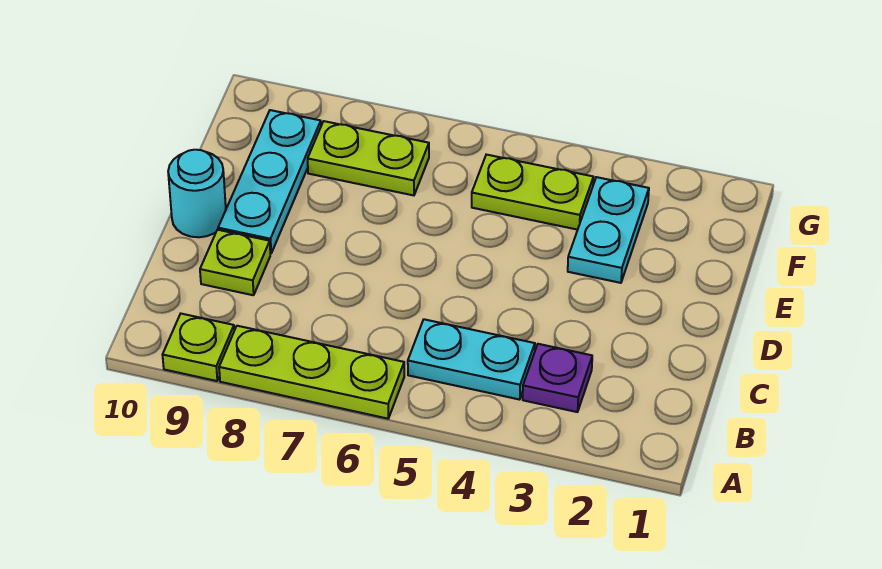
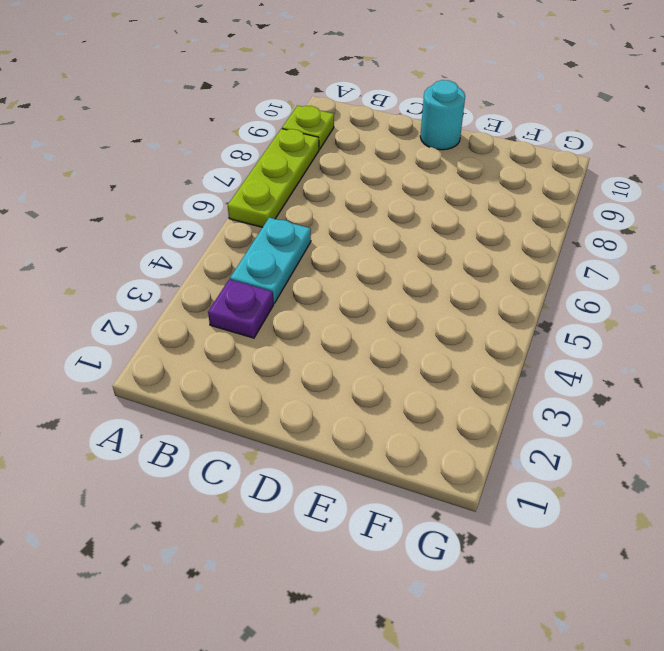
none -> lime 1x1 plate [200,230,270,295]
none -> cyan 1x3 plate [218,110,321,254]

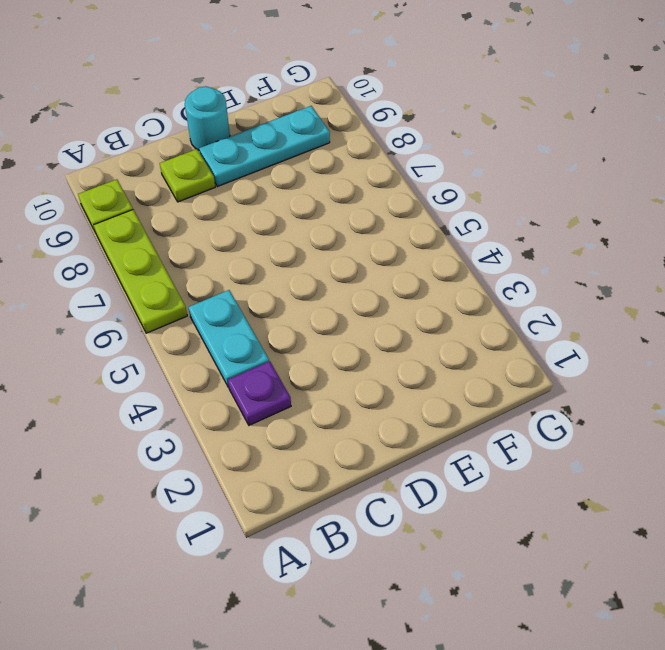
none -> cyan 1x2 plate [568,177,649,283]
none -> lime 1x2 plate [472,155,593,230]

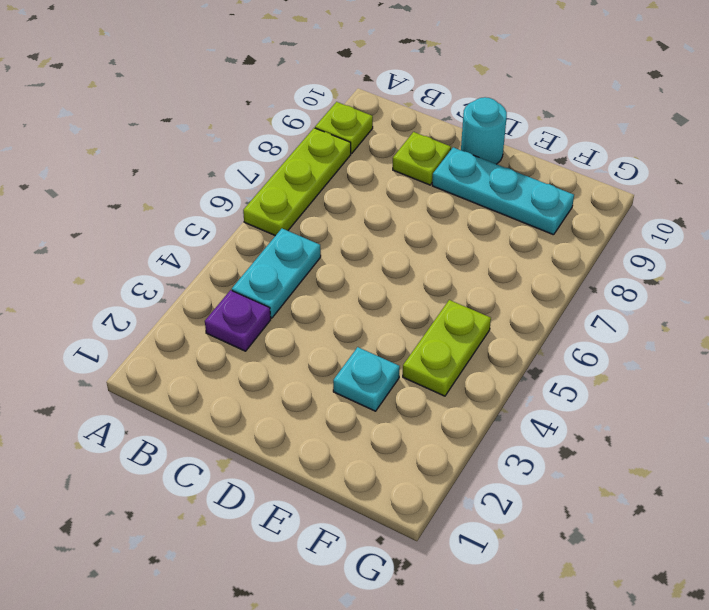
cyan 1x1 plate [333,347,400,411] -> cyan 1x2 plate [568,177,649,283]
none -> lime 1x2 plate [308,121,429,195]

